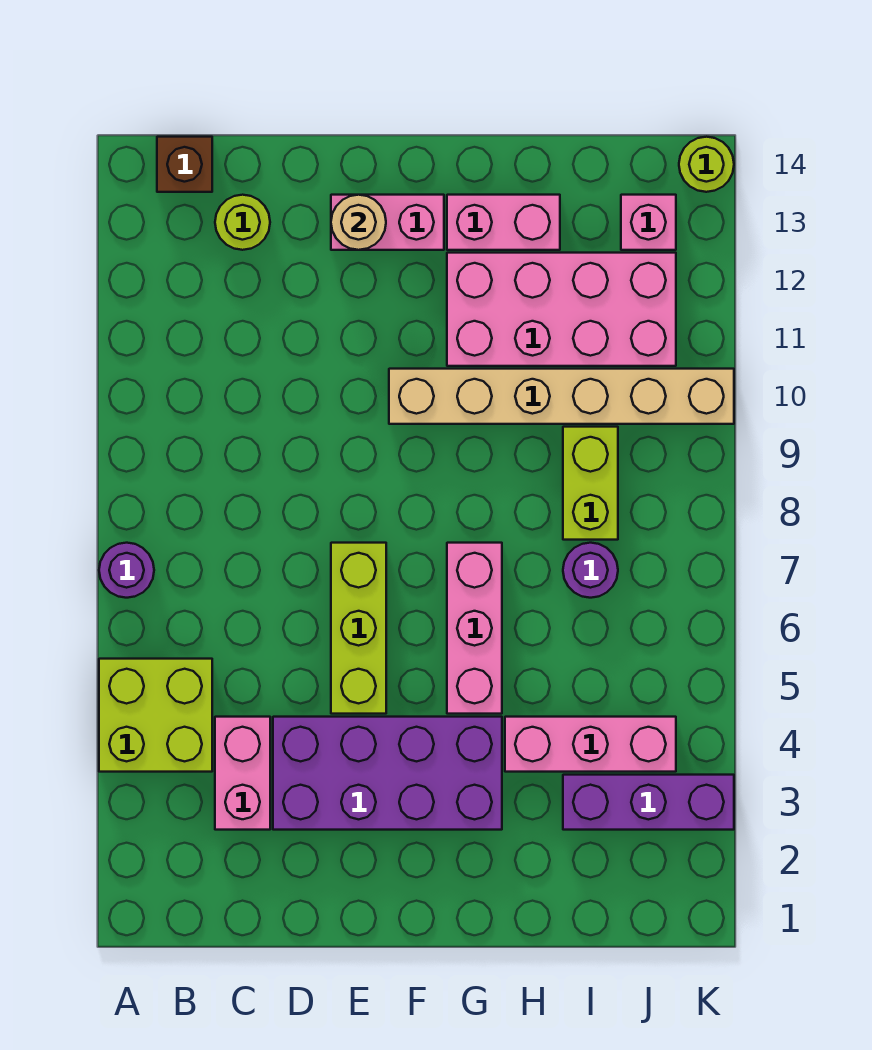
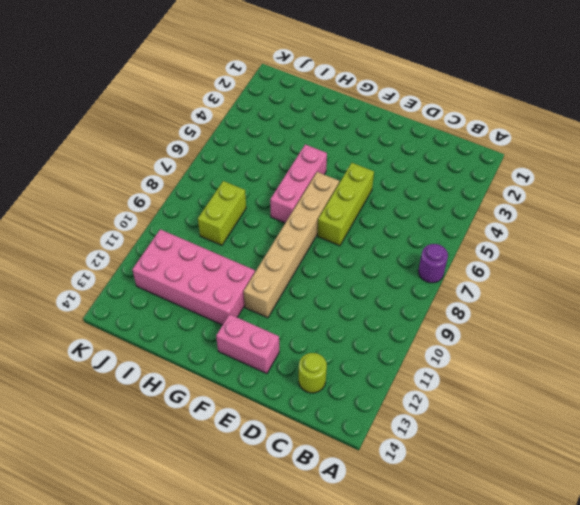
tan 1x6 brick [244,172,339,318] -> tan 1x6 brick turned to [389,369,734,424]
none -> lime 2x2 brick [99,659,212,772]
none -> brown 1x1 brick [157,137,212,192]
none -> pink 1x2 brick [215,717,270,830]

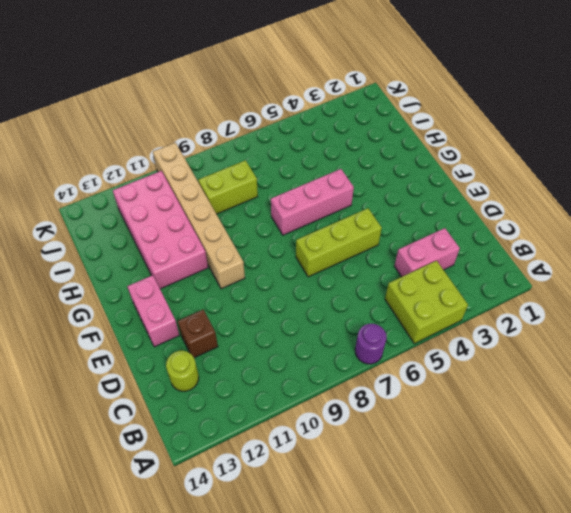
brown 1x1 brick [178,310,218,358] -> brown 1x1 brick moved to [157,137,212,192]
none -> purple 2x4 brick [273,717,502,830]
none -> pink 1x2 brick [447,195,560,250]
none -> pink 1x3 brick [505,717,676,772]

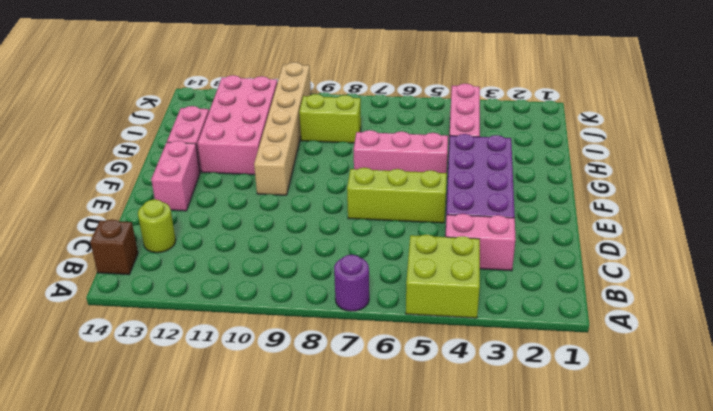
none -> purple 1x3 brick [563,775,734,830]
none -> purple 1x1 round brick [563,543,618,598]
none -> pink 1x1 brick [621,195,676,250]

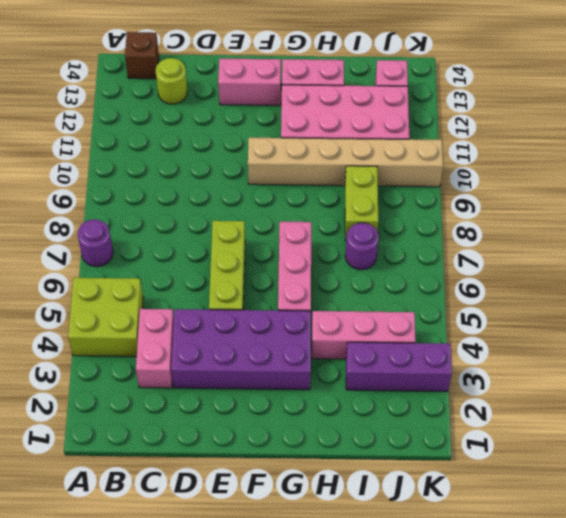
none -> lime 1x1 round brick [679,137,734,192]
none -> tan 1x1 round brick [331,195,386,250]

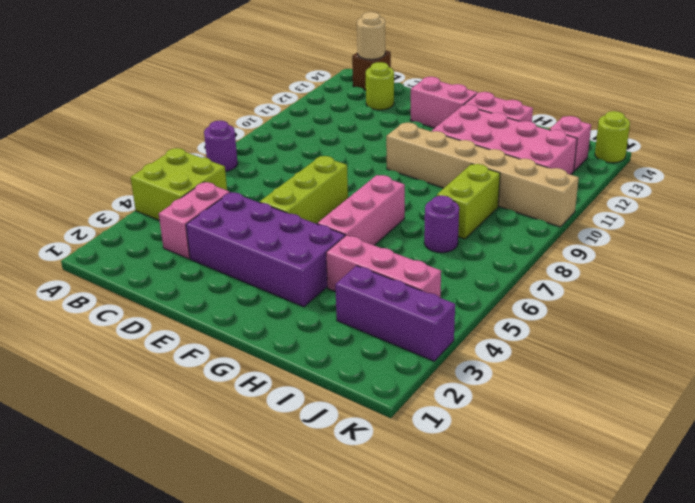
tan 1x1 round brick [357,12,385,60] -> tan 1x1 round brick moved to [331,195,386,250]

